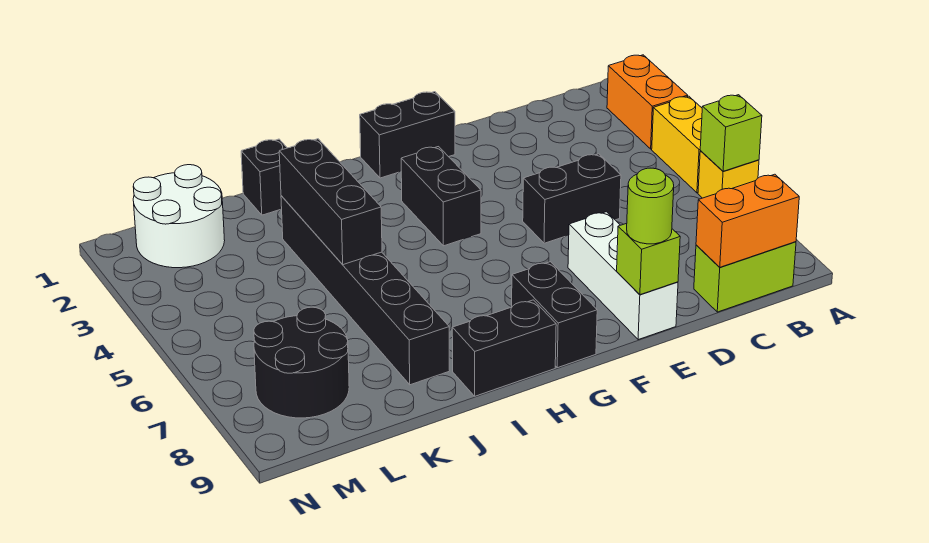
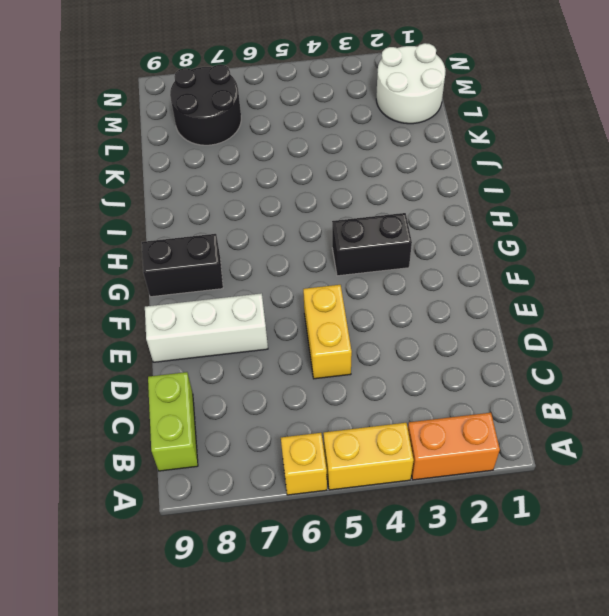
yellow 1x2 brick [303,285,352,379] -> black 1x2 brick [523,154,621,243]
none -> black 1x2 brick [360,92,455,178]
none -> black 1x2 brick [452,300,556,396]
none -> black 1x1 brick [241,139,287,215]

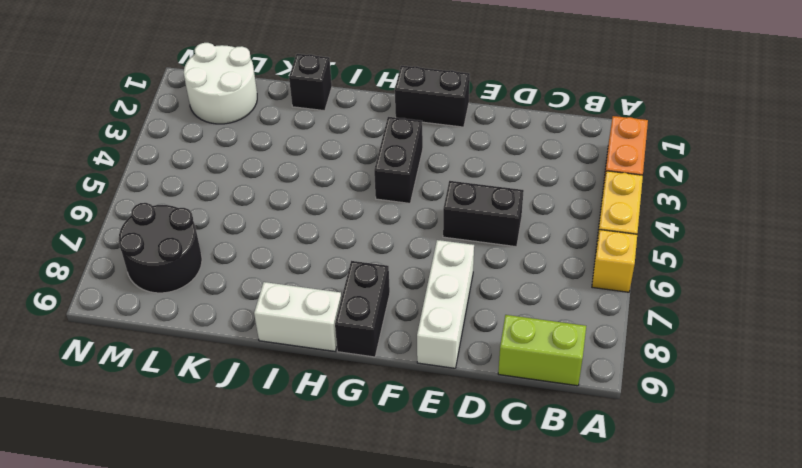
white 1x2 brick [254,282,341,351] -> black 1x2 brick [452,300,556,396]
none -> black 1x6 brick [281,196,449,385]
none -> lime 1x1 brick [700,95,762,171]
none -> orange 1x2 brick [696,174,799,267]

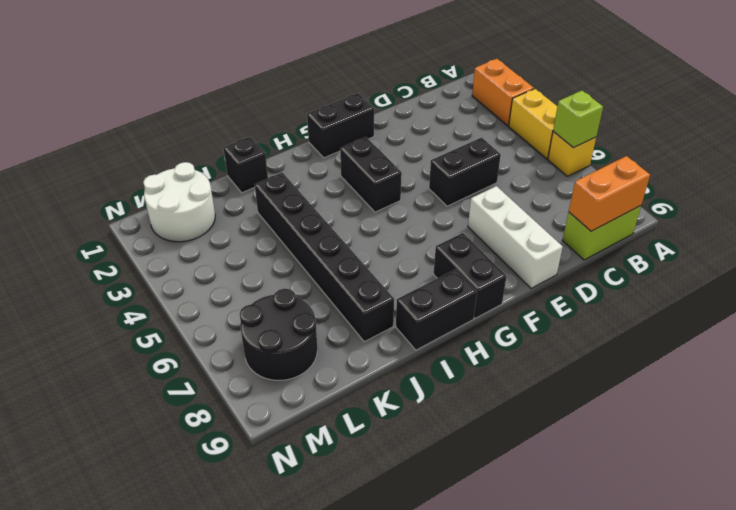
none -> lime 1x1 brick [617,223,680,295]
none -> black 1x3 brick [279,139,382,265]
none -> lime 1x1 round brick [627,168,674,244]

